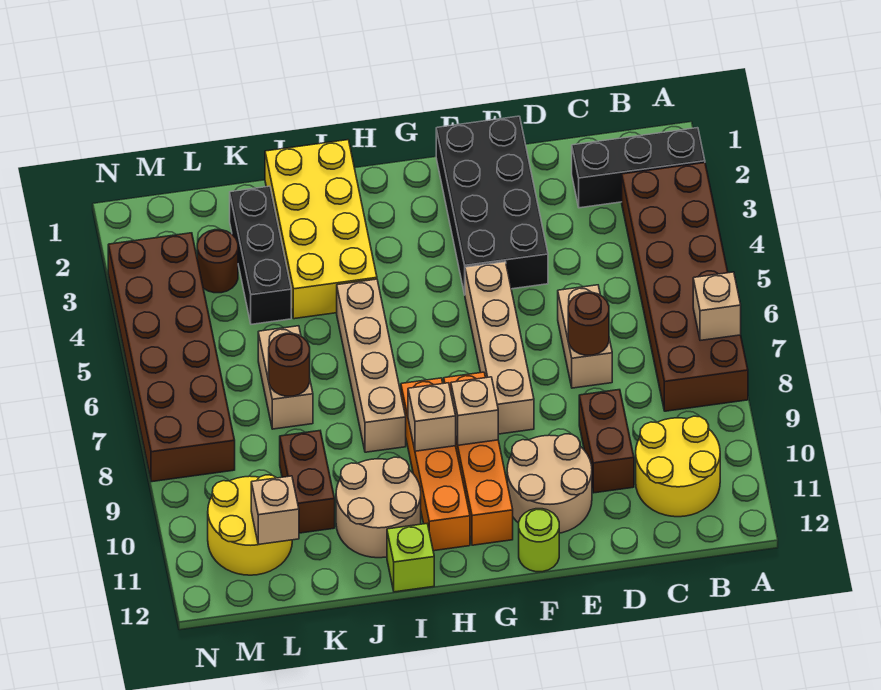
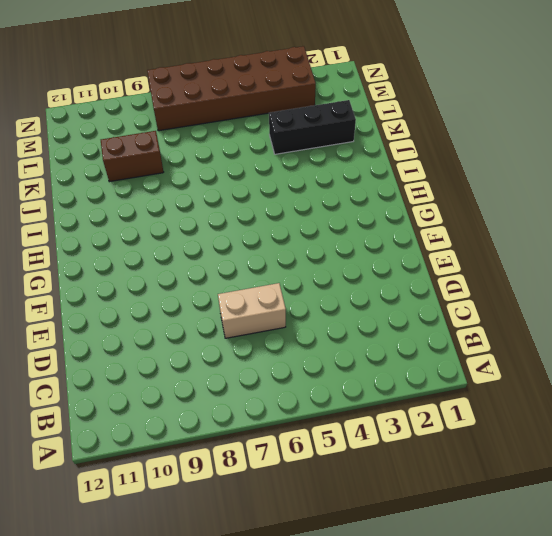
none -> black 1x3 brick [572,128,705,208]
none -> brown 2x6 brick [622,163,748,411]
none -> yellow 2x2 round brick [636,416,720,517]

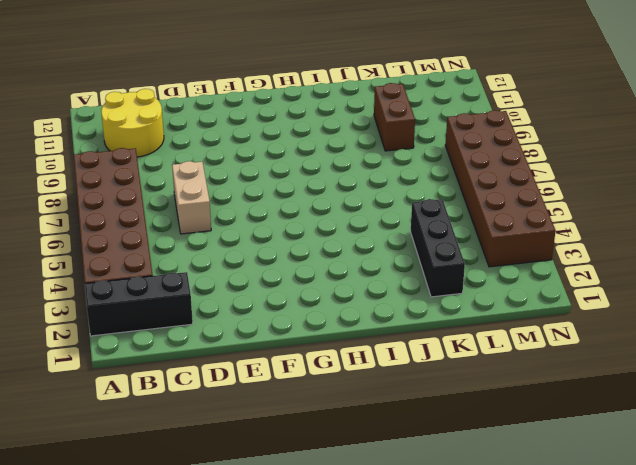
none -> brown 1x2 brick [579,390,634,493]
none -> black 2x4 brick [436,116,548,295]
none -> tan 2x2 round brick [507,434,592,533]

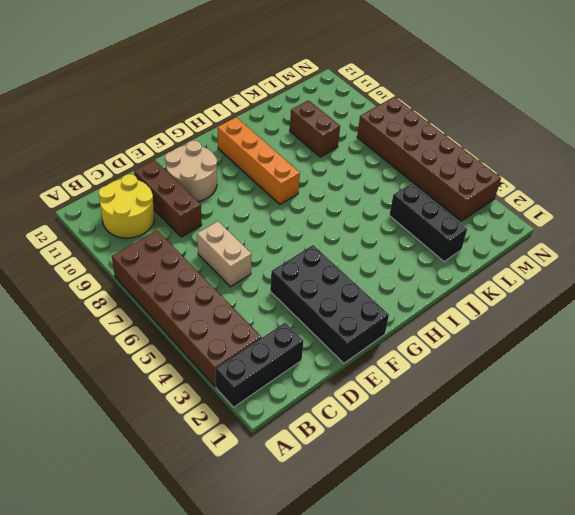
brown 1x3 brick [134,160,202,237] -> brown 1x2 brick [579,390,634,493]
none -> tan 1x4 brick [465,262,534,434]
none -> lime 1x1 round brick [519,509,559,572]
none -> orange 1x4 brick [444,372,513,545]

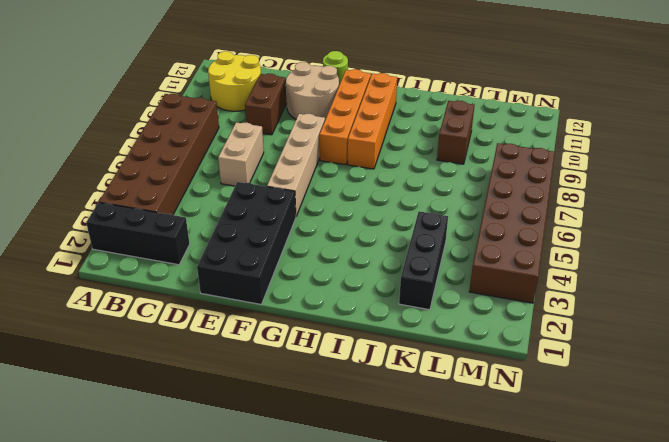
none -> yellow 2x4 brick [265,140,377,319]
none -> tan 1x4 brick [337,279,406,452]
none -> tan 2x2 round brick [336,457,421,558]

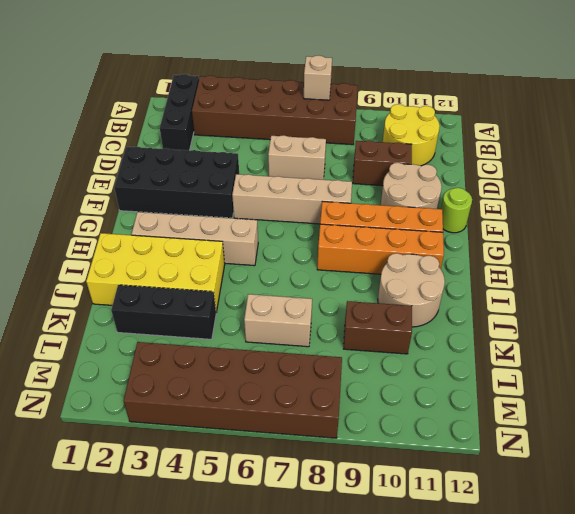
tan 1x4 brick [132,212,258,266] -> tan 1x4 brick moved to [337,279,406,452]
none -> lime 1x1 brick [387,524,434,592]
none -> brown 1x1 round brick [197,230,238,293]
none -> yellow 2x2 round brick [208,475,292,575]

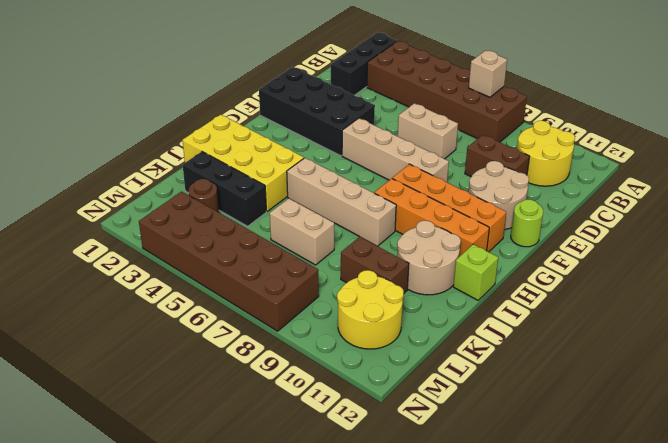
none -> brown 1x1 round brick [568,292,609,355]
none -> tan 1x1 brick [451,377,498,445]
none -> tan 1x1 brick [408,383,456,451]

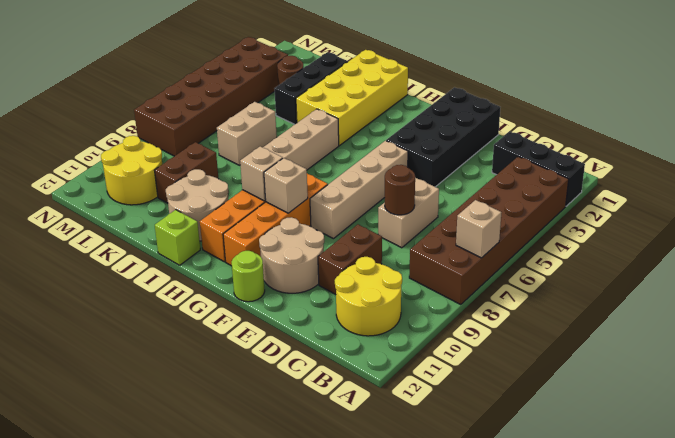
none -> brown 1x1 round brick [269,333,310,396]
none -> tan 1x1 brick [251,476,299,545]

